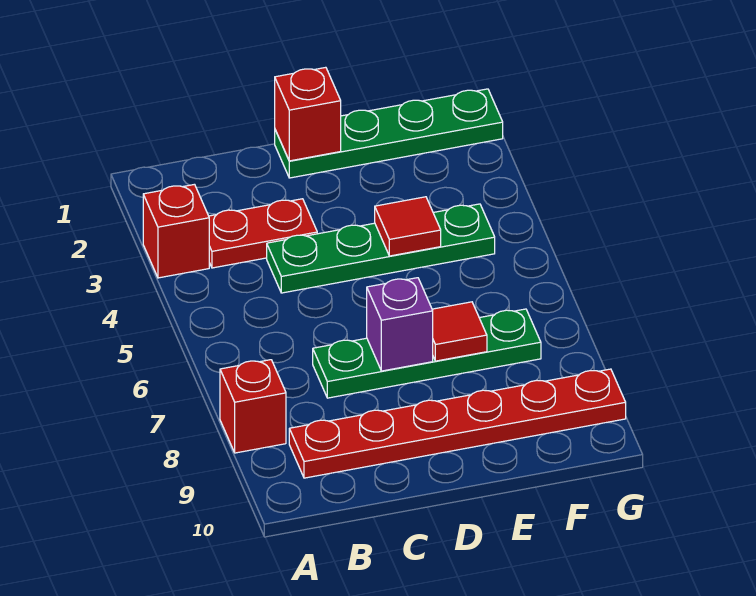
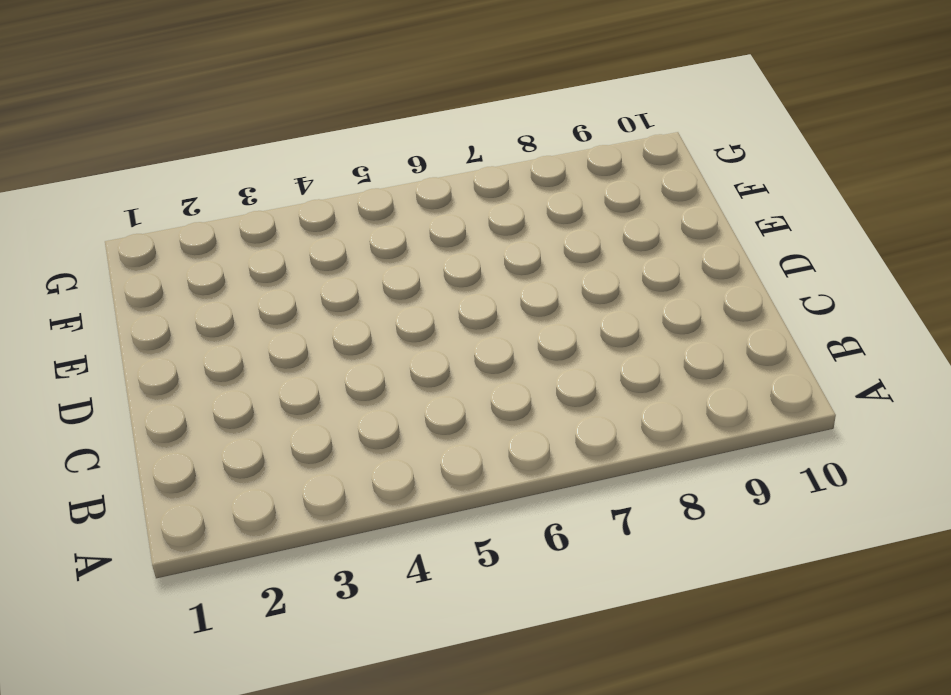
none -> red 1x1 brick [143,184,209,278]
none -> red 1x1 brick [220,360,286,453]

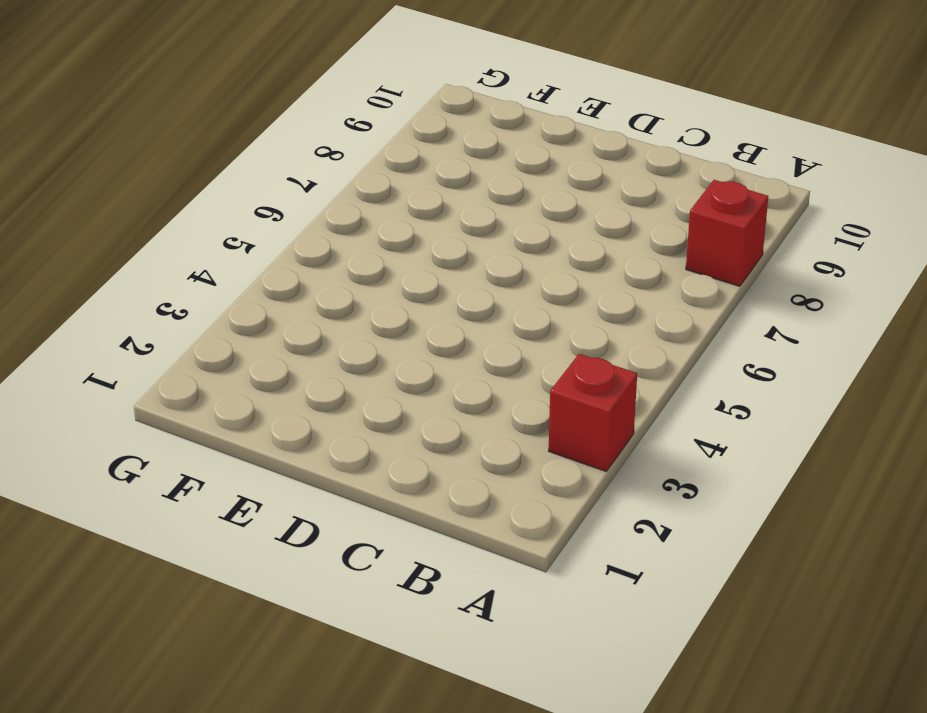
none -> red 1x2 plate [209,199,317,268]
none -> red 1x6 plate [289,369,626,478]

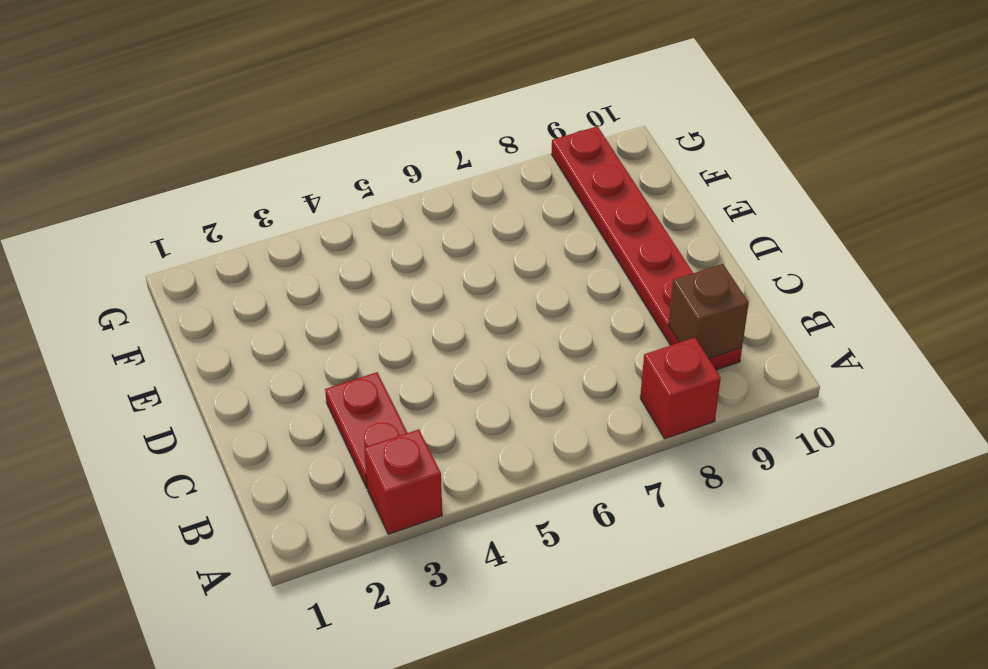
brown 1x1 brick [668,264,749,358] -> none
none -> green 1x4 plate [267,204,495,293]
none -> green 1x4 plate [313,309,541,398]

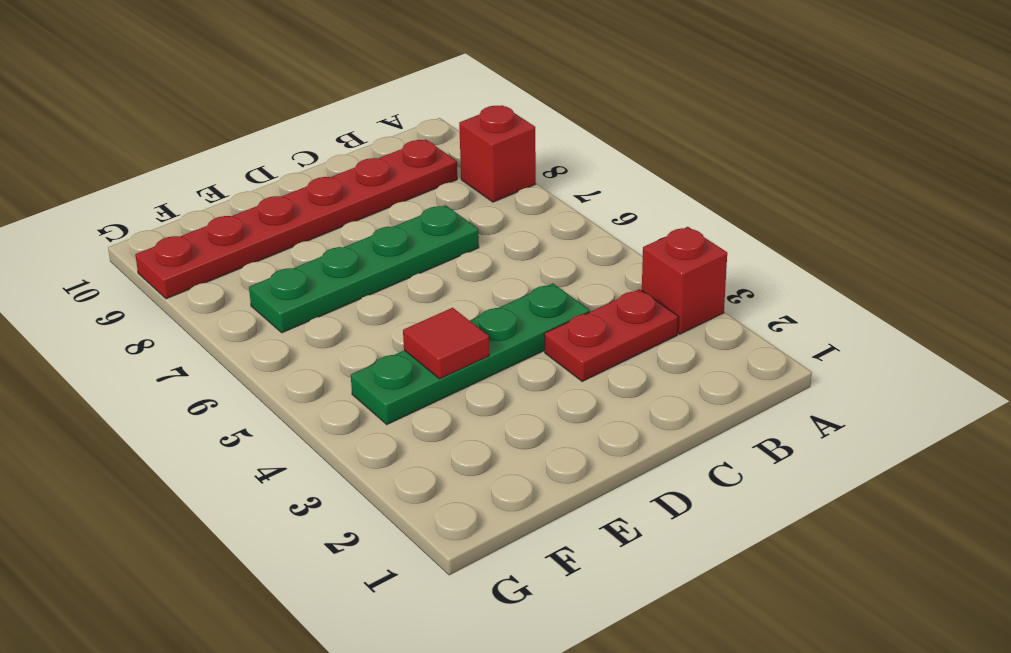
none -> green 1x4 plate [275,89,503,178]
none -> red 1x1 brick [275,67,341,161]

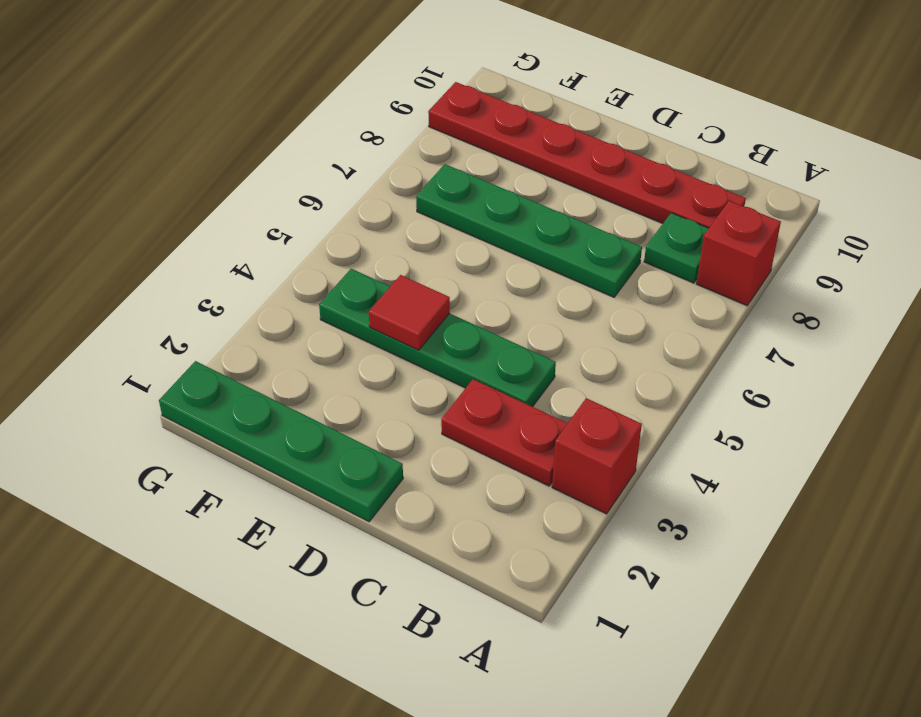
green 1x1 plate [644,213,709,283] -> none
none -> red 1x1 brick [275,67,341,161]
none -> purple 1x1 brick [367,278,433,371]

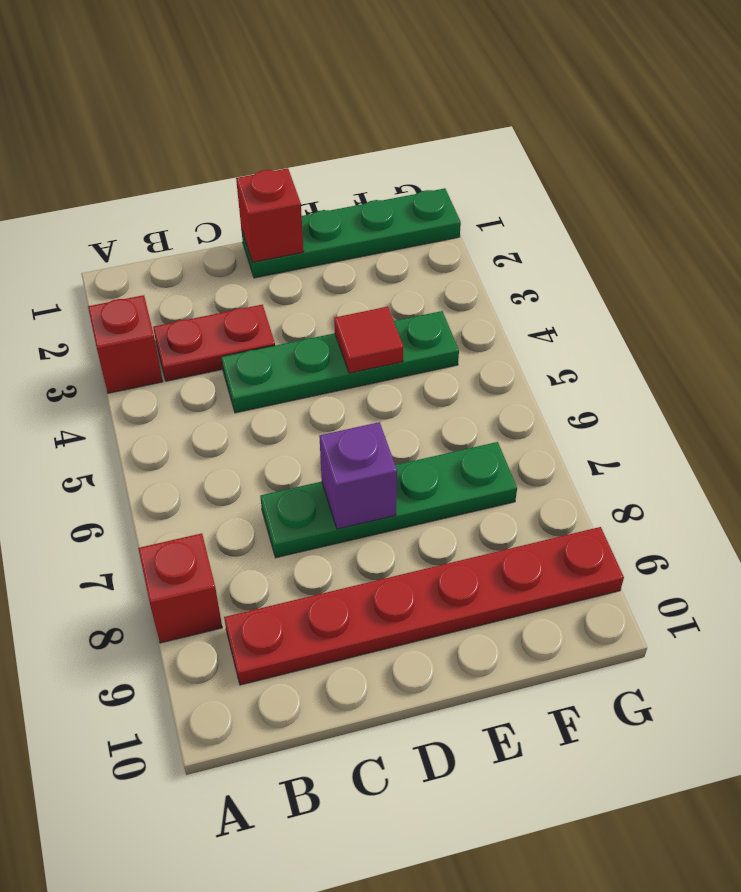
none -> red 1x1 tile [432,302,487,361]

